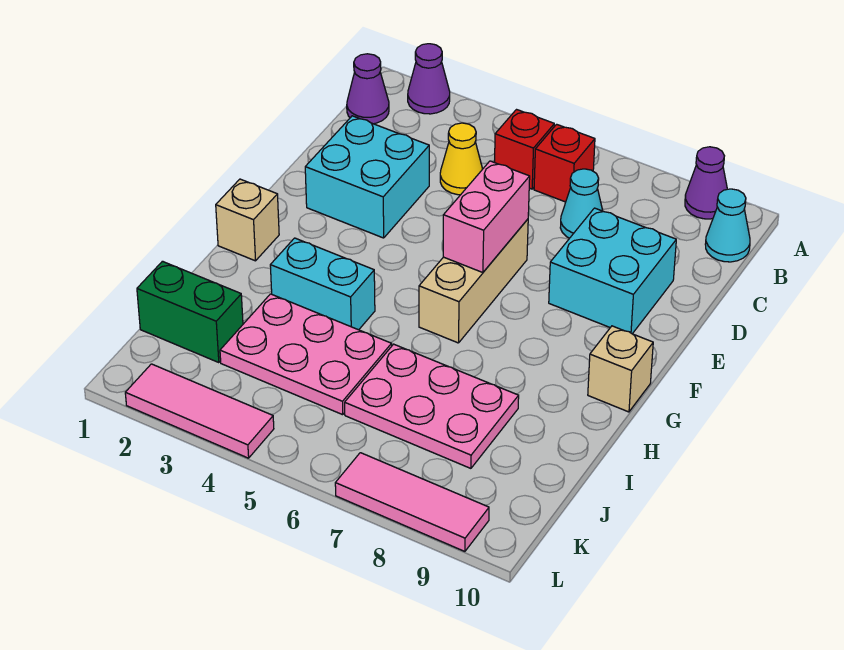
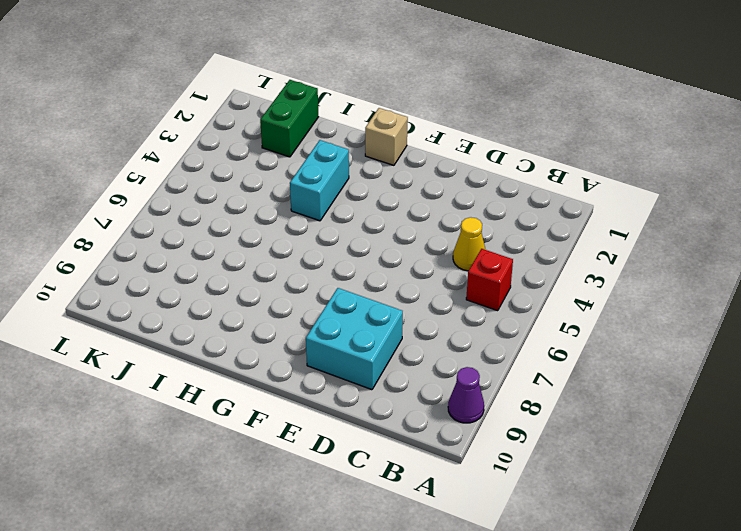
none -> purple 1x1 cone [408,44,450,114]
none -> purple 1x1 cone [347,54,389,124]
none -> red 1x1 brick [534,124,595,202]

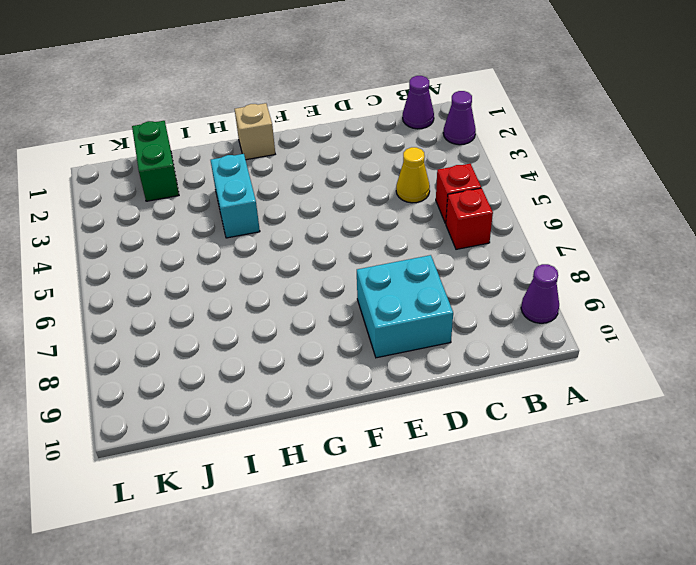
none -> cyan 1x1 cone [705,189,750,262]
none -> cyan 1x1 cone [560,169,603,238]
none -> cyan 2x2 brick [305,116,429,238]

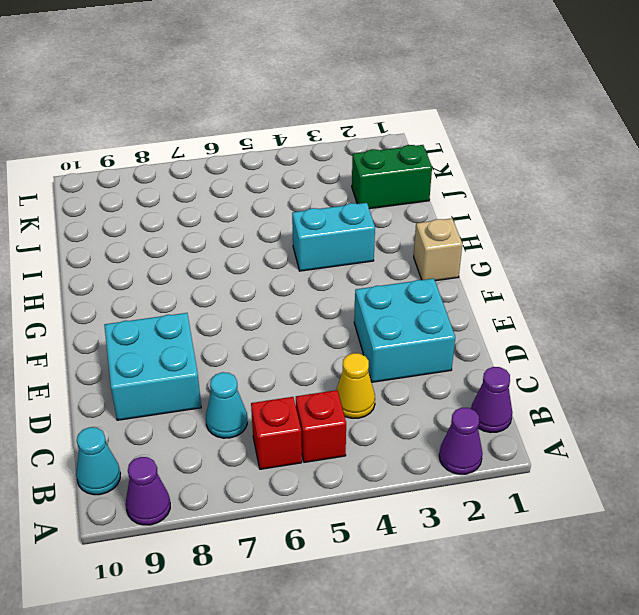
none -> tan 1x3 brick [419,219,528,343]
none -> tan 1x1 brick [588,326,653,412]
none -> pink 2x3 plate [220,294,392,415]

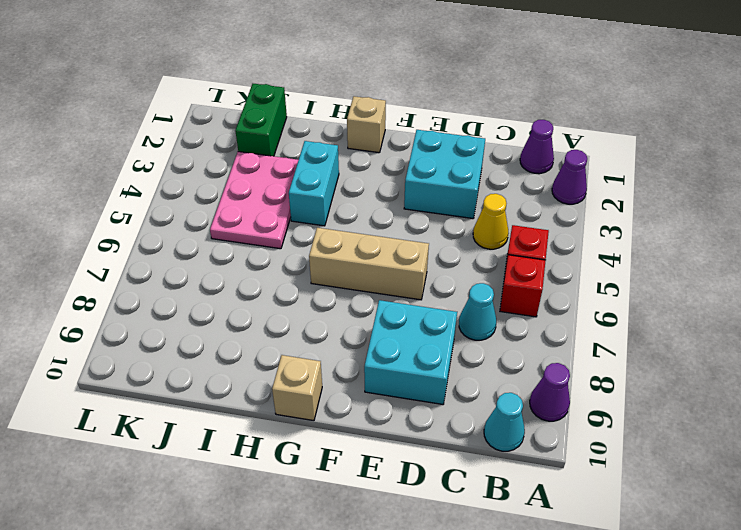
none -> pink 2x3 plate [345,344,519,468]
none -> pink 1x3 tile [125,364,274,458]
none -> pink 1x3 tile [335,453,489,551]

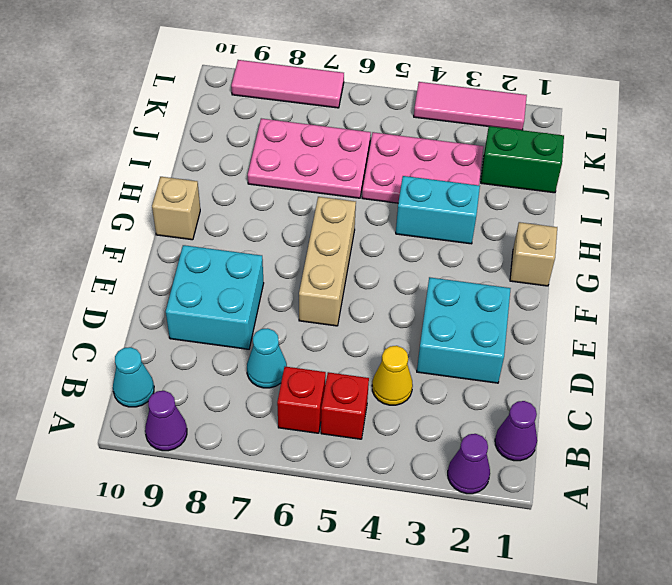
none -> pink 1x2 brick [443,161,530,273]

